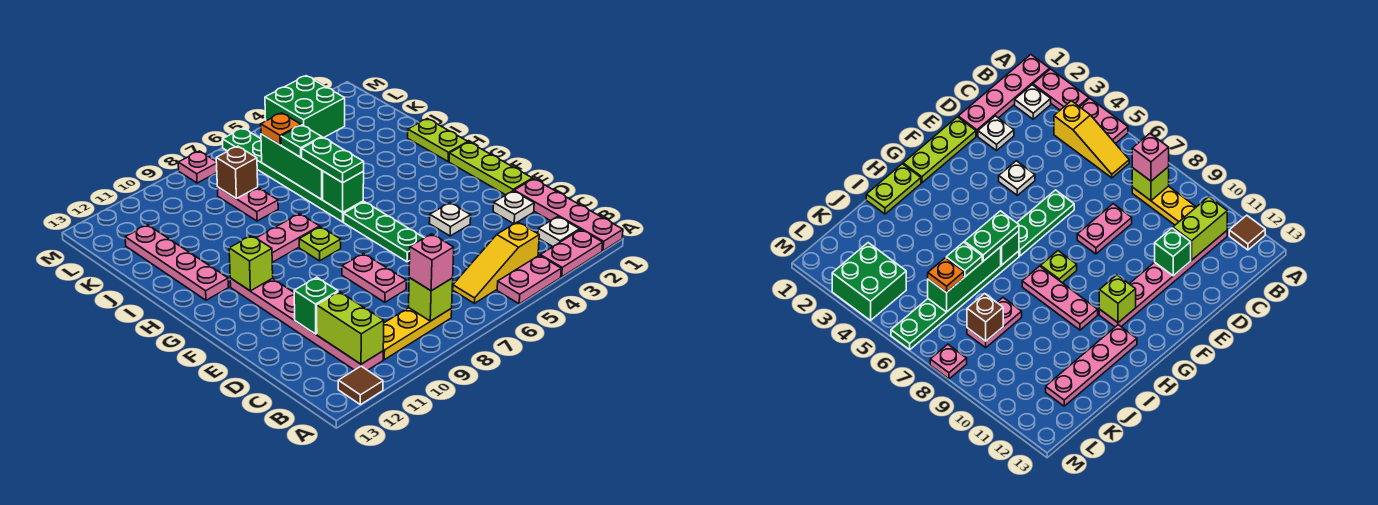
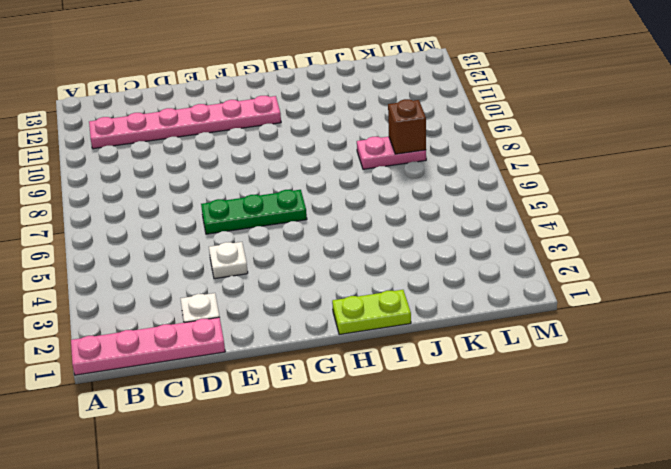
none -> pink 1x2 plate [540,230,603,277]
none -> pink 1x2 plate [497,255,561,304]
none -> brown 1x1 tile [338,366,383,405]
none -> white 1x1 plate [538,217,580,246]

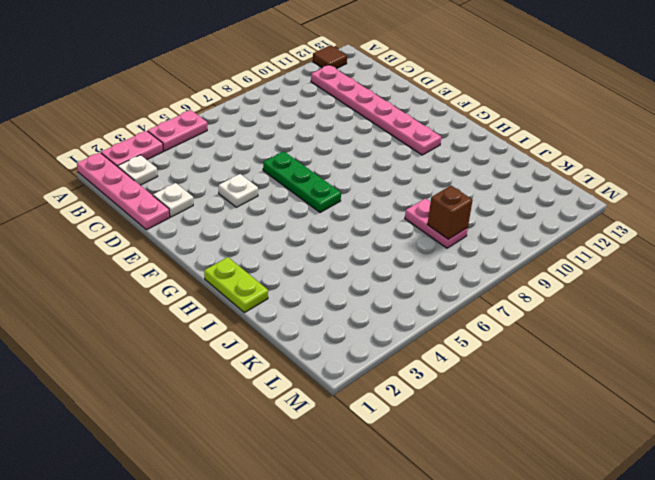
none -> yellow 1x3 slope [453,222,539,303]
none -> yellow 1x3 plate [383,308,452,360]
none -> pink 1x2 plate [342,253,406,302]
none -> lime 1x3 plate [449,142,532,195]

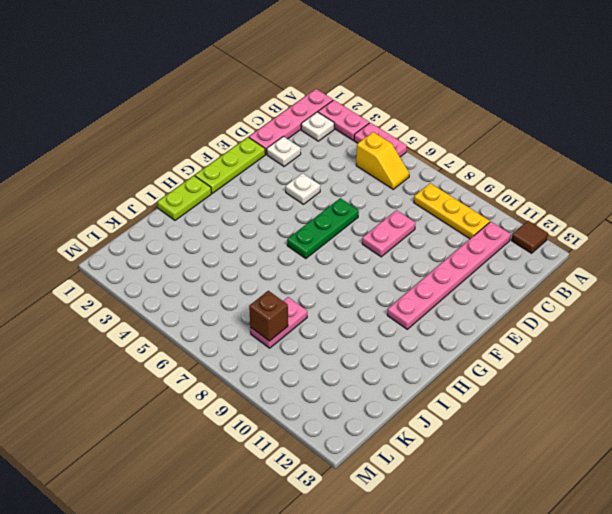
yellow 1x2 slope [356,132,409,189] -> yellow 1x3 slope [453,222,539,303]
none -> lime 1x1 plate [299,227,341,261]
none -> green 1x6 plate [222,128,363,222]
none -> pink 1x3 plate [257,214,320,262]
none -> pink 1x4 plate [125,225,229,300]

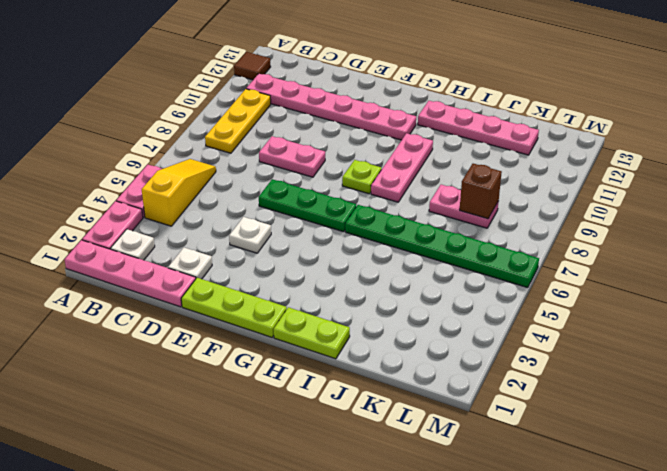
none -> green 2x2 brick [265,76,345,138]
none -> pink 1x1 plate [178,151,217,183]
none -> lime 1x1 brick [409,278,453,321]
none -> lime 1x2 brick [317,292,384,364]

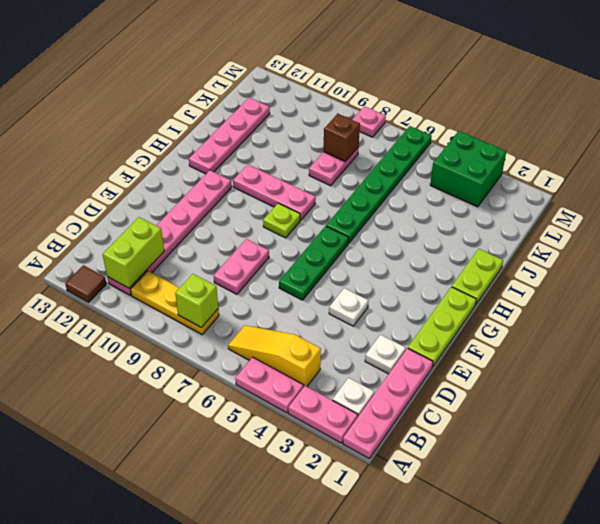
none -> green 1x1 brick [294,277,338,334]
none -> lime 1x1 brick [229,235,273,291]
none -> green 1x1 brick [323,171,364,212]
none -> green 1x3 brick [261,134,323,199]

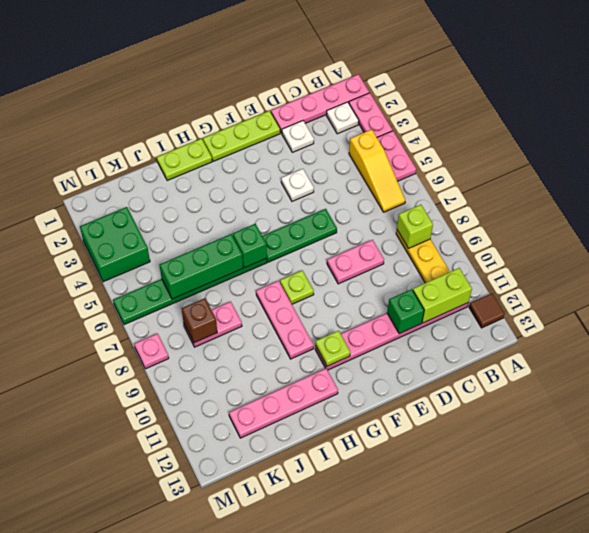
lime 1x1 plate [315,331,350,366] -> lime 1x1 brick [229,235,273,291]
none -> pink 1x1 brick [409,234,454,291]
none -> green 1x2 plate [302,137,364,183]
none -> green 1x1 plate [281,125,322,157]
none -> orange 1x1 plate [261,113,301,145]

